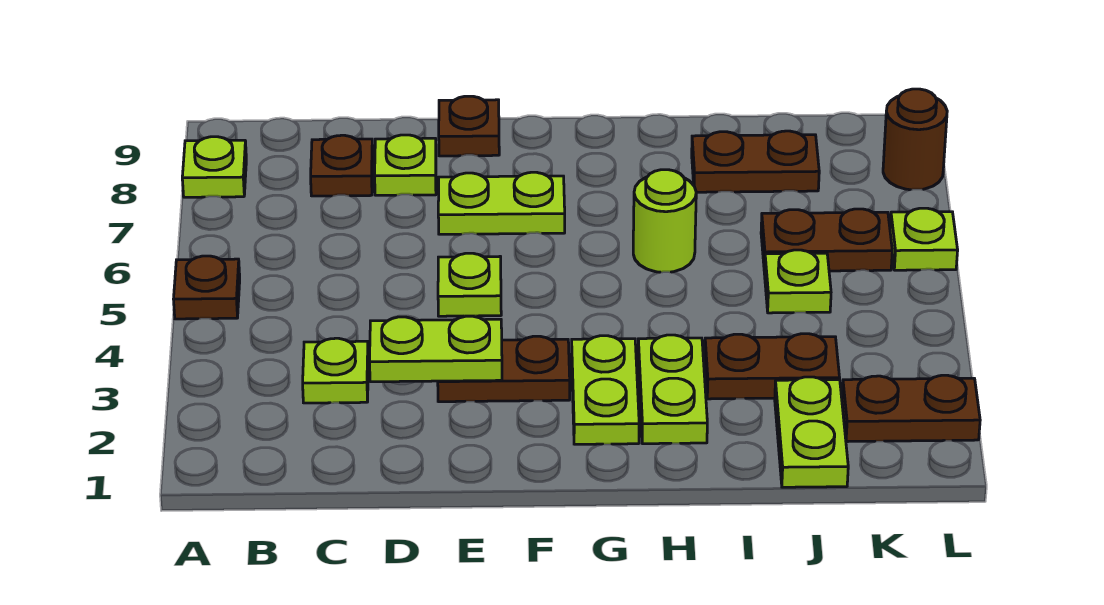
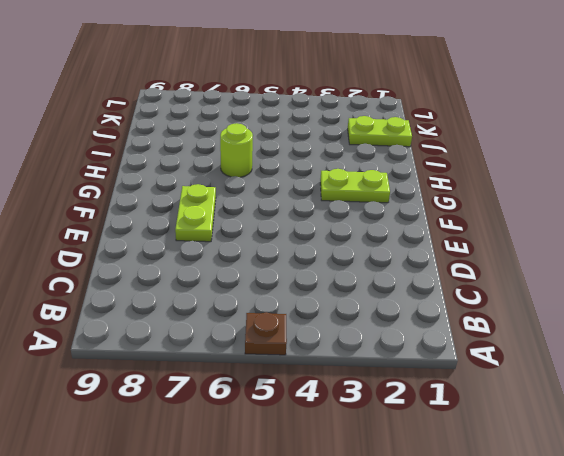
none -> lime 1x1 plate [182,137,246,197]
none -> lime 1x1 plate [303,338,368,403]
none -> brown 1x1 plate [311,135,373,196]

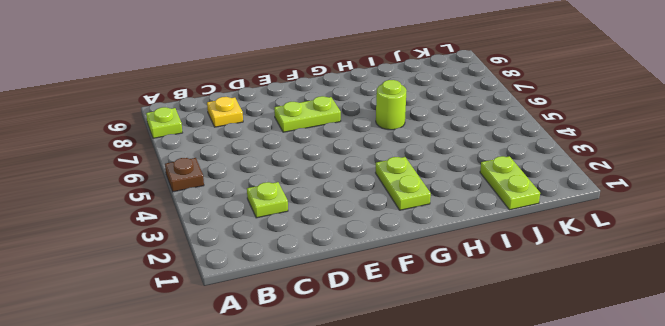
yellow 1x1 plate [207,97,243,127] -> brown 1x1 plate [311,135,373,196]
none -> lime 1x1 plate [375,135,436,195]
none -> brown 1x2 plate [438,336,570,402]
none -> lime 1x1 plate [438,253,501,316]

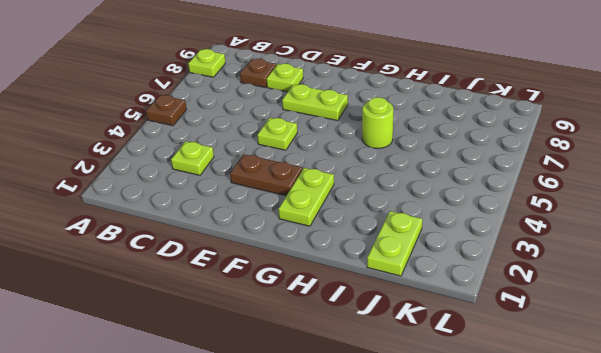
none -> brown 1x1 plate [439,96,499,156]
none -> lime 1x2 plate [638,335,707,444]
none -> brown 1x2 plate [705,334,840,399]

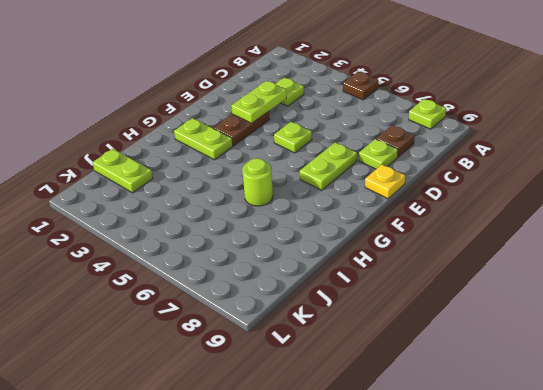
yellow 1x1 plate [365,165,405,199] -> brown 1x1 plate [439,96,499,156]
none -> lime 1x2 plate [638,335,707,444]
none -> brown 1x2 plate [705,334,840,399]
none -> brown 1x2 plate [692,131,819,192]

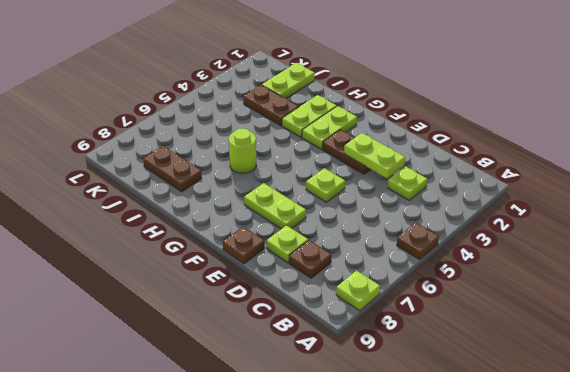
none -> lime 1x1 plate [764,250,831,313]
none -> brown 1x2 plate [761,209,892,271]
none -> brown 1x2 plate [842,375,980,442]

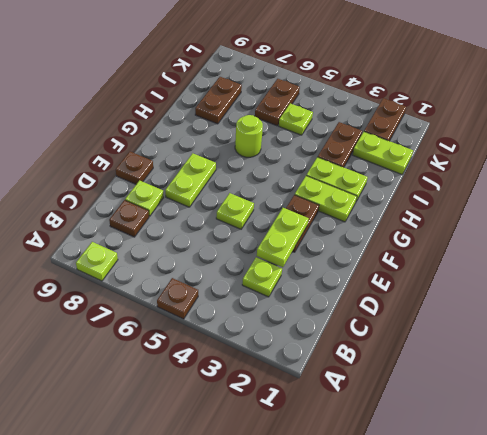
none -> lime 1x1 plate [890,208,958,270]
none -> brown 1x1 round brick [883,89,947,190]

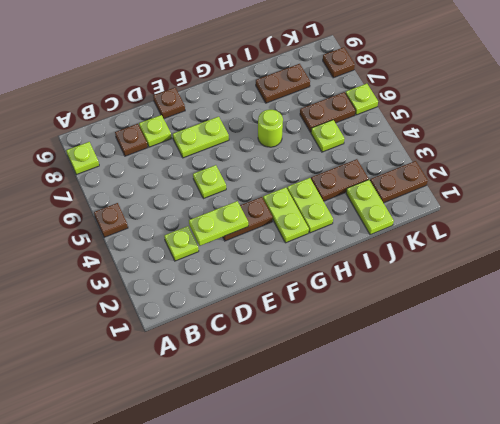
brown 1x1 plate [323,47,355,78] -> brown 1x1 round brick [883,89,947,190]

